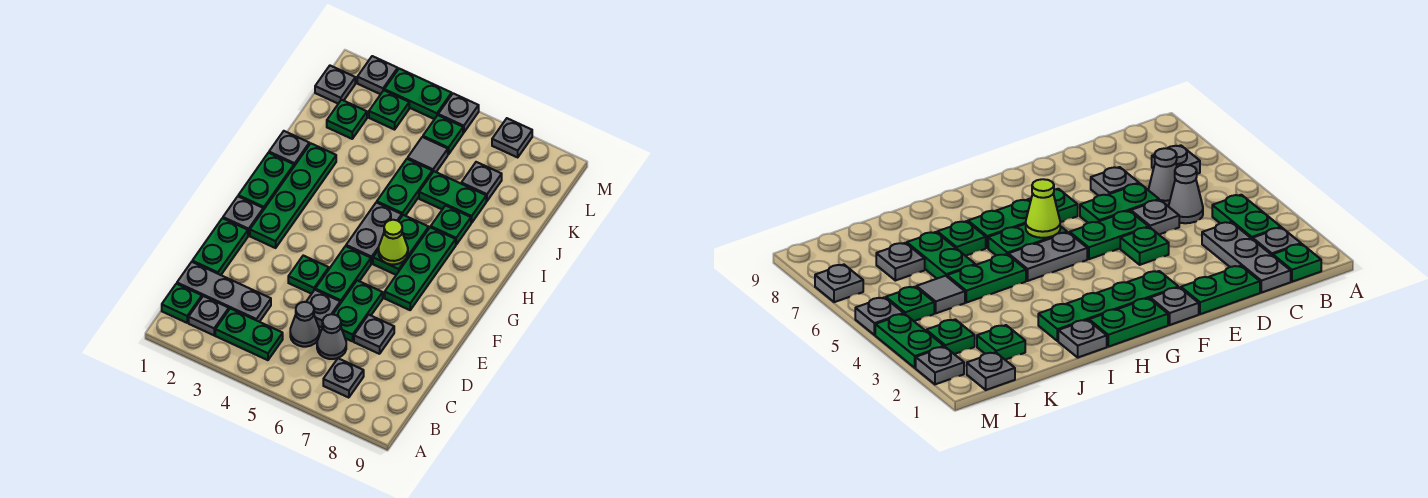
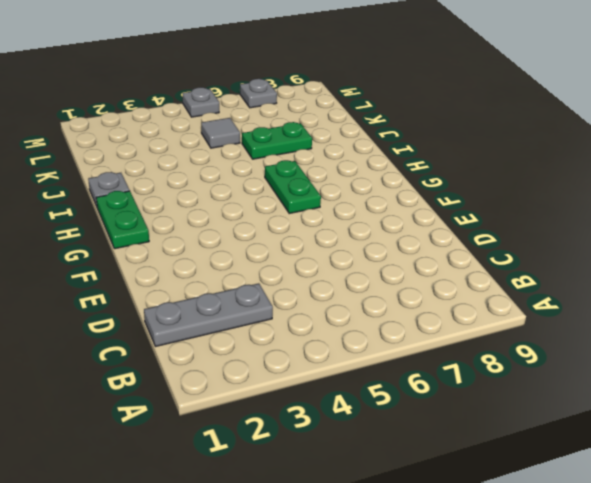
none -> green 1x1 plate [162,284,202,323]
none -> grey 1x1 plate [189,296,229,335]
none -> green 1x2 plate [215,309,283,360]
none -> grey 1x1 plate [323,358,364,398]

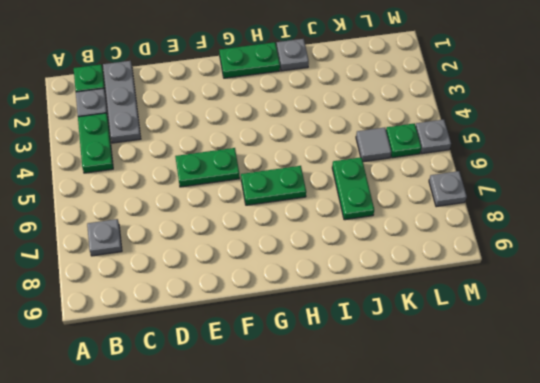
none -> grey 1x1 cone [290,302,320,347]
none -> grey 1x1 cone [317,314,346,359]
none -> green 1x2 plate [192,218,248,275]
none -> grey 1x1 plate [306,290,340,327]

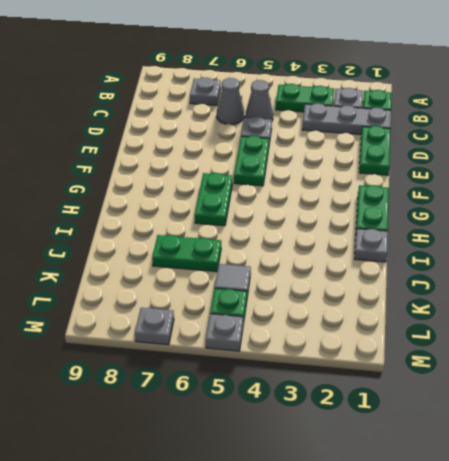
none -> green 1x2 plate [333,280,383,341]
none -> grey 1x1 plate [354,315,394,354]
none -> green 1x1 plate [288,256,329,294]
none -> grey 1x1 plate [223,197,263,236]

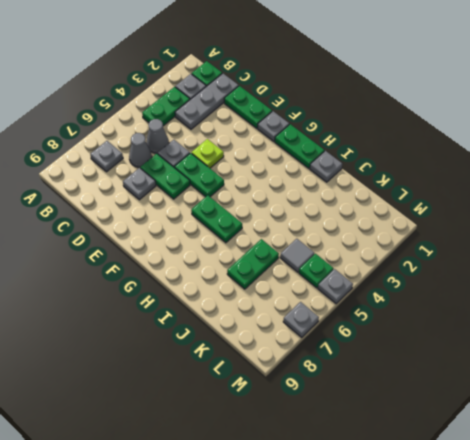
lime 1x1 plate [191,139,224,168] -> green 1x1 plate [288,256,329,294]
none -> green 1x4 plate [250,143,336,248]
none -> green 1x3 plate [385,227,456,310]
none -> grey 1x2 plate [346,202,402,264]
none -> green 1x2 plate [377,159,432,216]

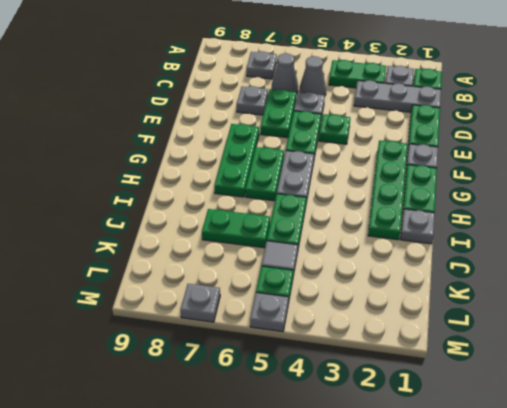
none -> green 1x1 plate [431,206,471,245]
none -> green 1x1 plate [327,100,367,139]
none -> grey 1x1 plate [461,162,502,201]
none -> grey 1x1 plate [315,66,355,104]

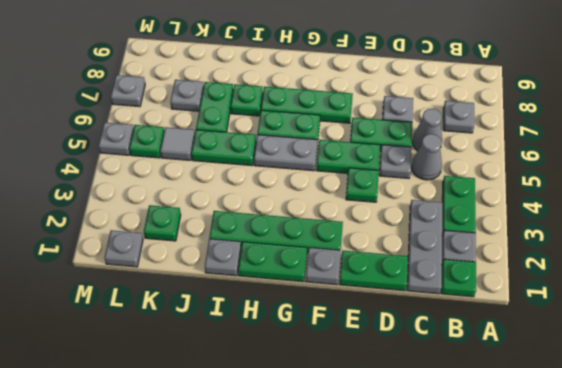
none -> green 1x1 plate [369,90,409,130]
none -> grey 1x1 plate [357,56,398,94]
none -> green 1x2 plate [384,69,452,119]
none -> lime 1x1 cone [379,220,408,265]

